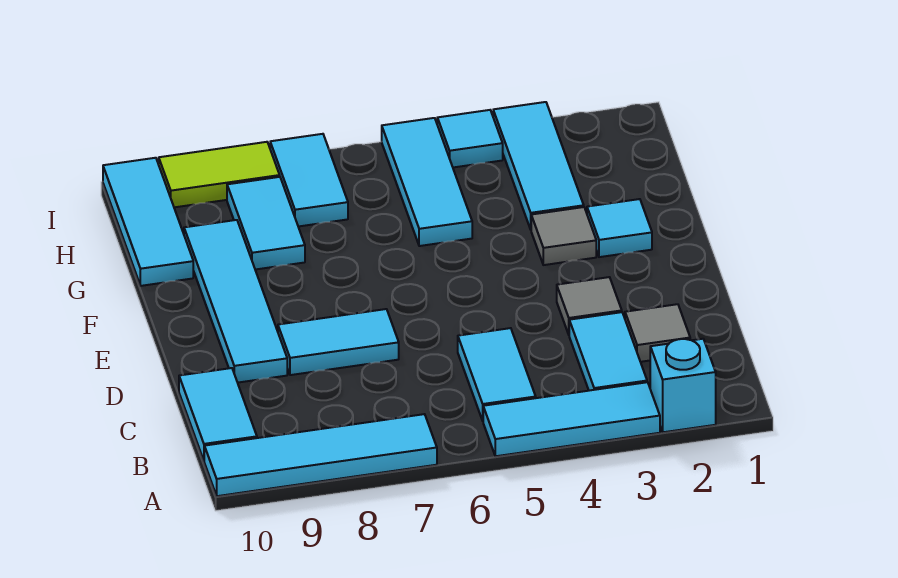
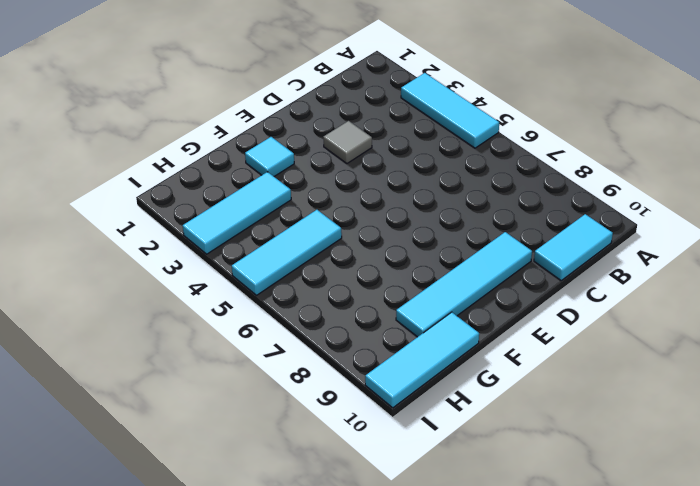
none -> cyan 1x1 brick [650,339,716,432]
none -> cyan 1x4 tile [204,414,437,496]
none -> cyan 1x2 tile [569,312,647,391]

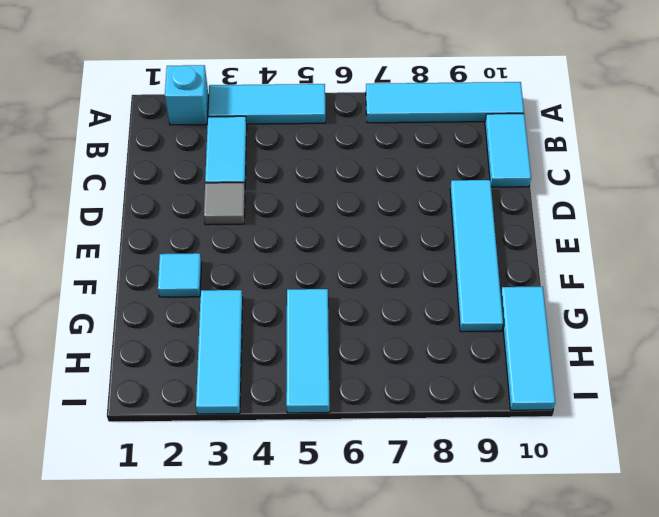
none -> cyan 1x2 tile [458,328,536,421]
none -> grey 1x1 tile [625,304,690,362]
none -> cyan 1x2 tile [278,309,399,375]

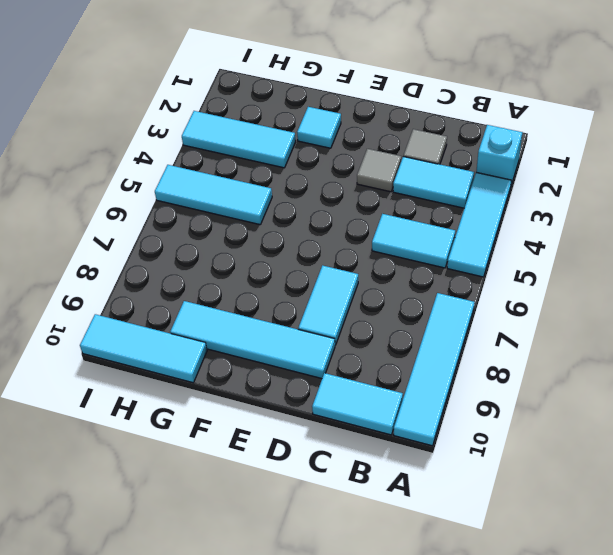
none -> grey 1x1 tile [531,207,596,265]
none -> cyan 1x2 tile [227,177,305,270]
none -> cyan 1x2 tile [270,134,348,227]

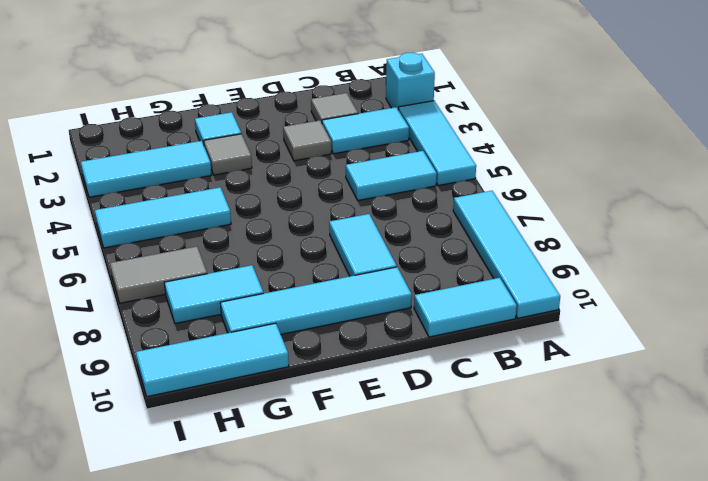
grey 1x2 tile [110,246,207,303] -> cyan 1x2 tile [270,134,348,227]
none -> cyan 1x1 tile [437,110,503,167]
none -> lime 1x2 tile [159,142,280,207]

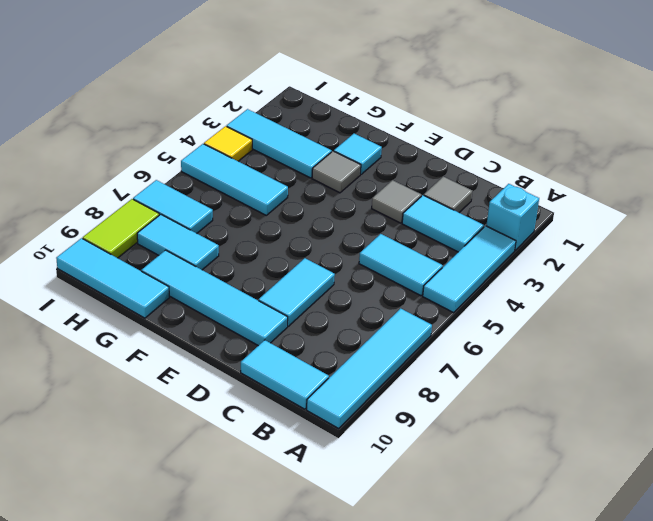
yellow 1x1 tile [204,126,252,161] -> cyan 1x1 tile [437,110,503,167]

